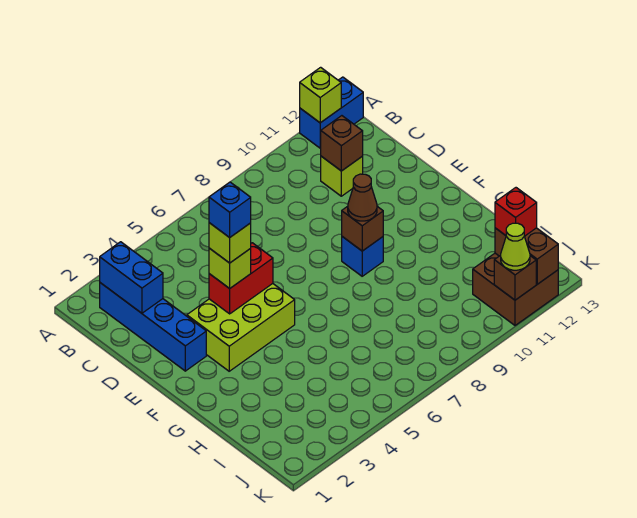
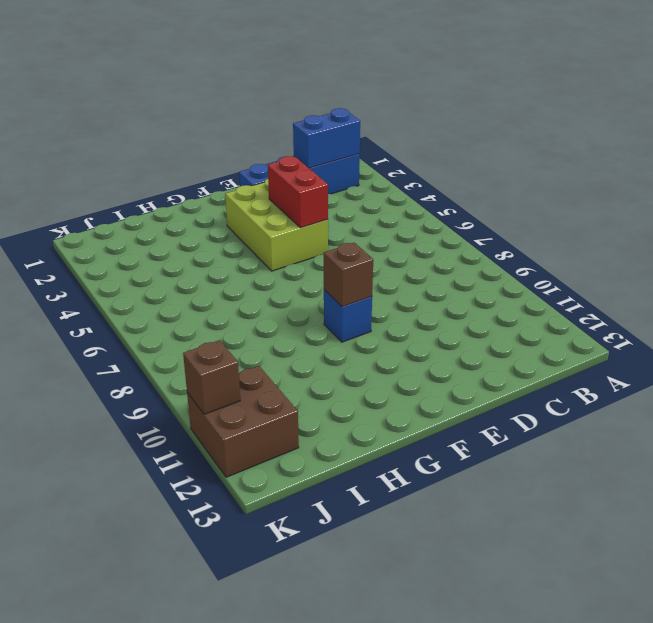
none -> blue 1x2 brick [300,77,363,148]
none -> lime 1x1 brick [321,156,363,196]
none -> lime 1x1 brick [300,67,341,123]

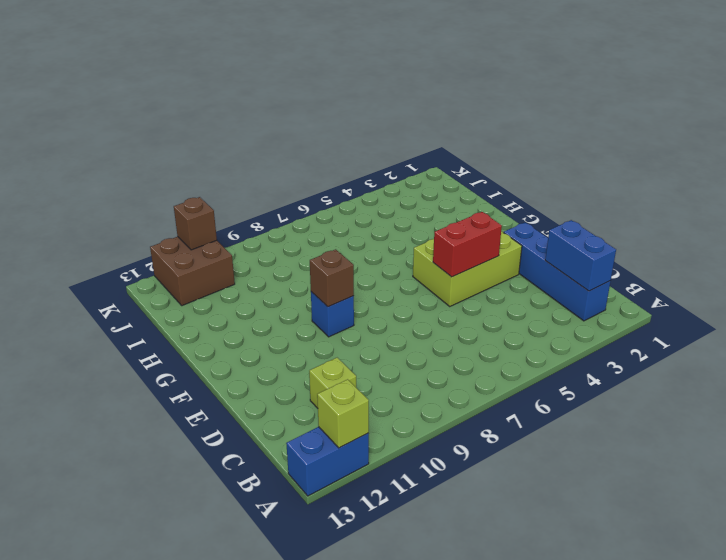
none -> brown 1x1 brick [321,116,363,171]
none -> brown 1x2 brick [495,228,558,284]
none -> lime 1x1 brick [209,248,251,289]

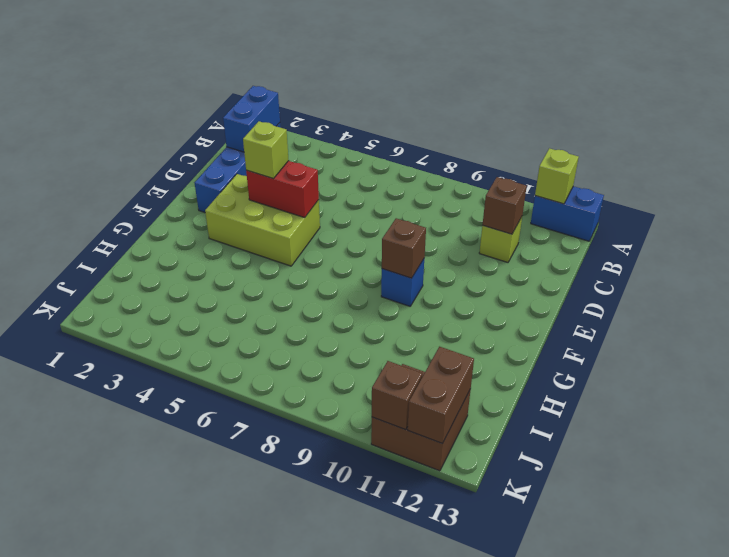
none -> brown 1x1 cone [348,174,377,221]
none -> red 1x1 brick [495,188,537,236]
none -> lime 1x1 cone [501,223,530,270]

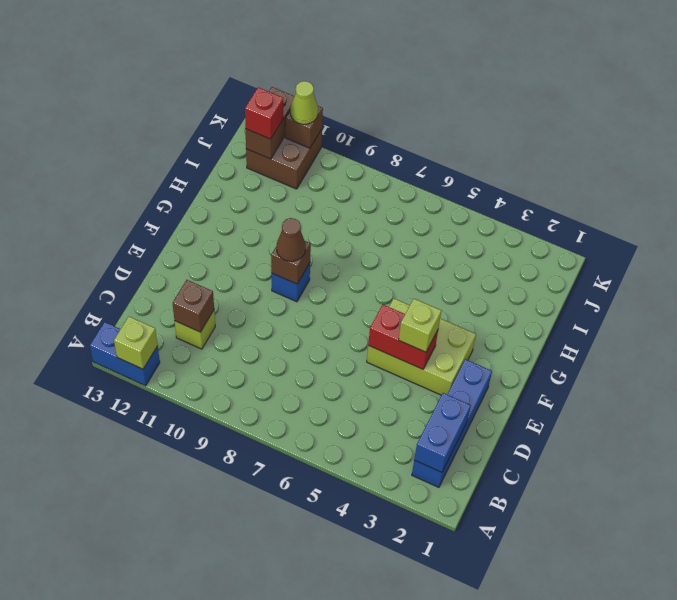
none -> lime 1x1 brick [209,223,251,263]
none -> blue 1x1 brick [209,182,251,238]

